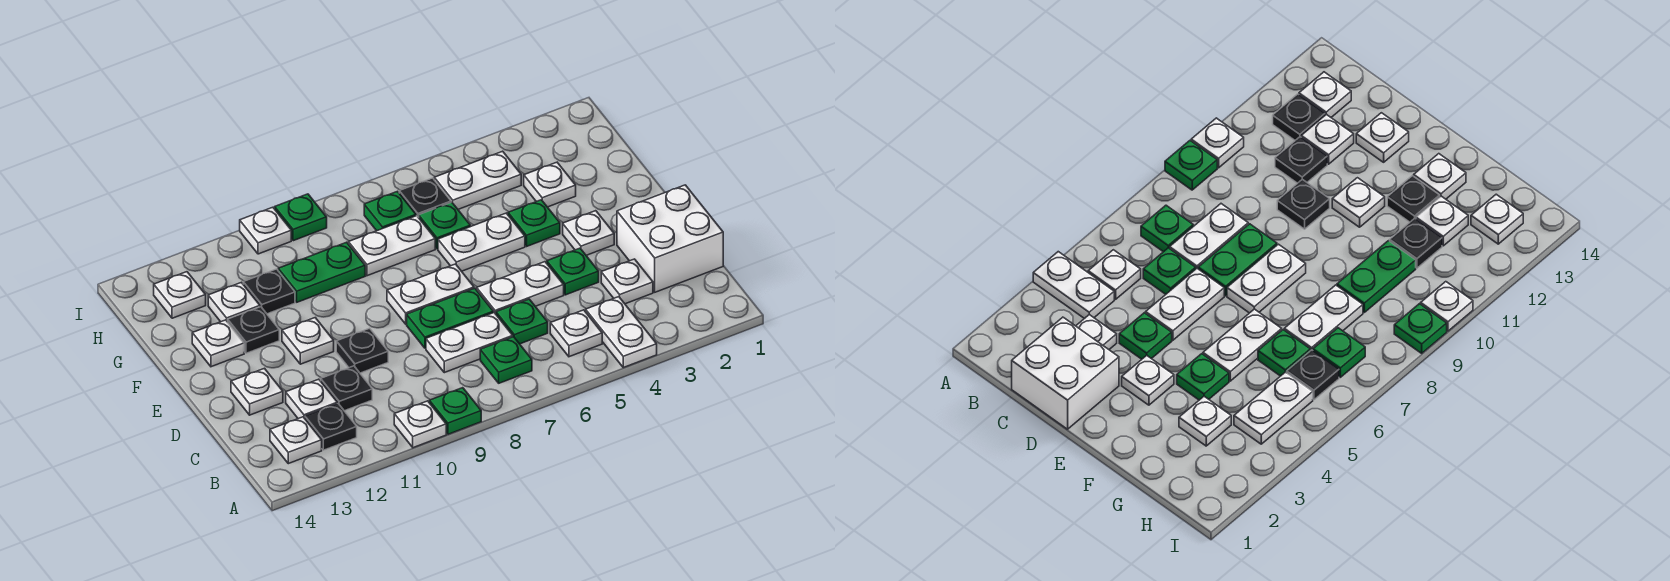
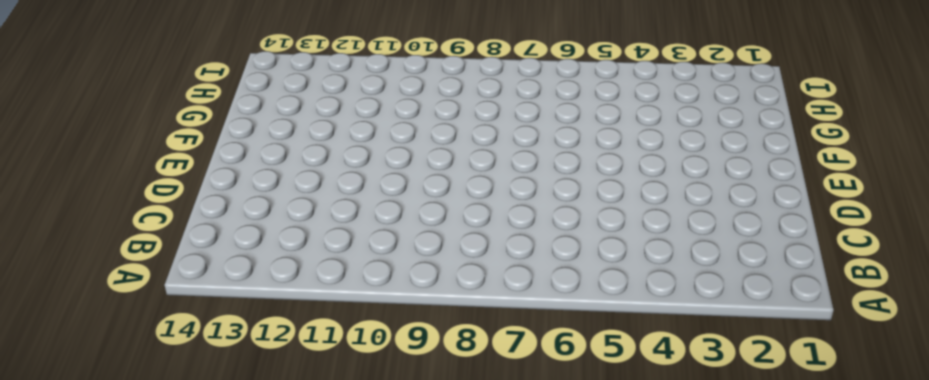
none -> white 1x2 plate [586,297,657,368]
none -> green 1x1 plate [429,388,481,434]
none -> white 1x1 plate [394,401,446,448]
none -> white 1x1 plate [550,310,602,357]

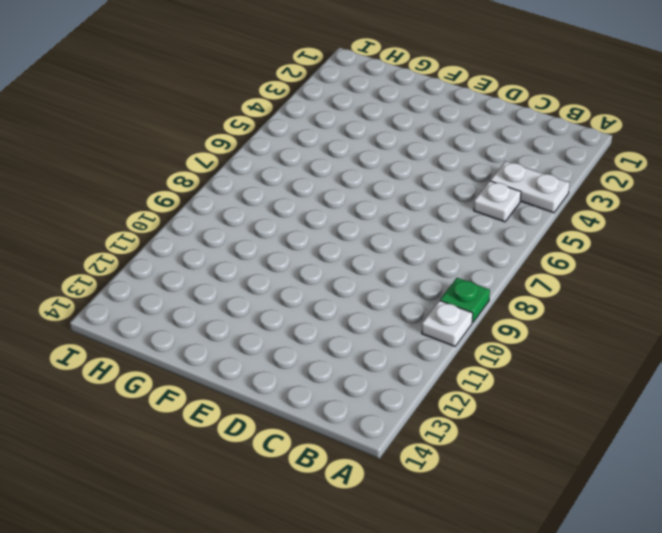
none -> green 1x1 plate [480,337,532,383]
none -> black 1x1 plate [305,404,357,450]
none -> white 1x1 plate [270,417,322,464]
none -> white 2x2 brick [617,185,723,292]

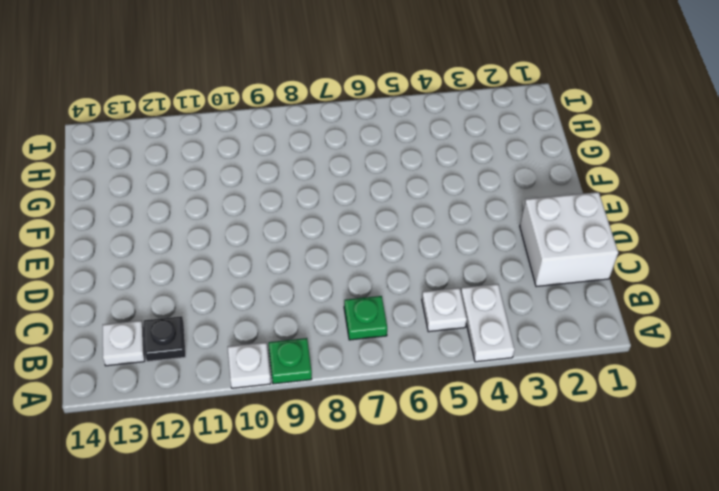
none -> white 1x1 plate [601,259,653,304]
none -> green 1x1 plate [496,299,548,344]
none -> white 1x2 plate [426,313,513,373]
none -> black 1x1 plate [321,366,372,411]

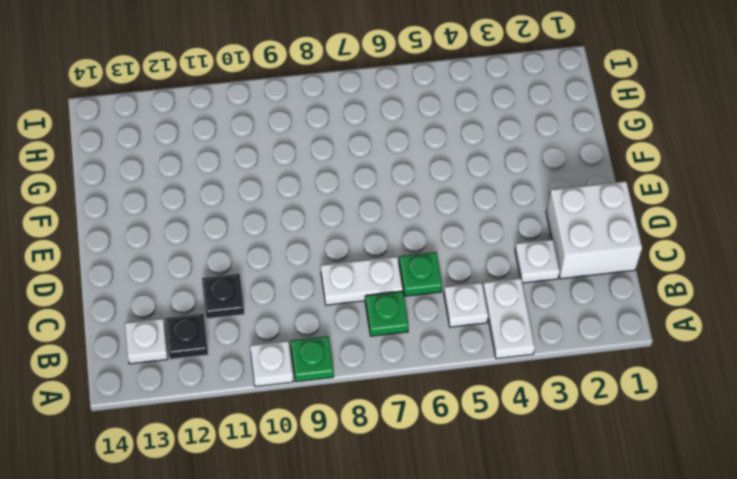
none -> white 1x1 plate [286,379,337,419]
none -> green 1x1 plate [547,248,599,295]
none -> white 1x2 plate [477,262,564,314]
none -> green 1x2 plate [407,288,493,348]

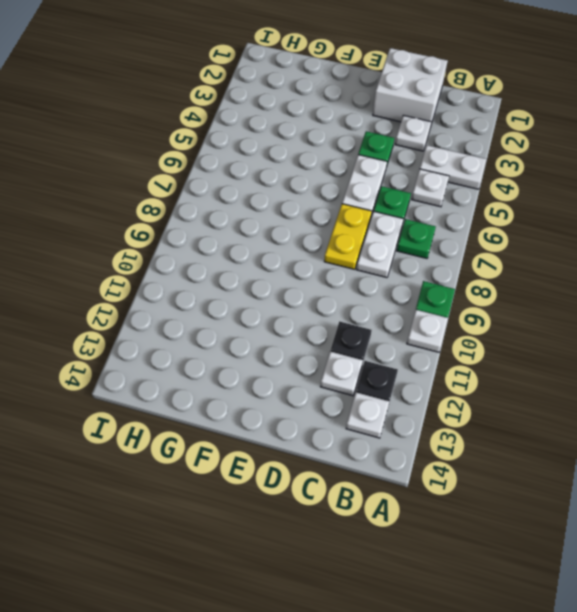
yellow 1x2 plate [324,204,372,269] -> green 1x2 plate [407,288,493,348]
none -> black 1x1 plate [336,328,388,373]
none -> white 1x1 plate [231,368,283,415]
none -> white 1x1 plate [563,211,614,255]
none -> white 1x2 plate [387,264,474,324]

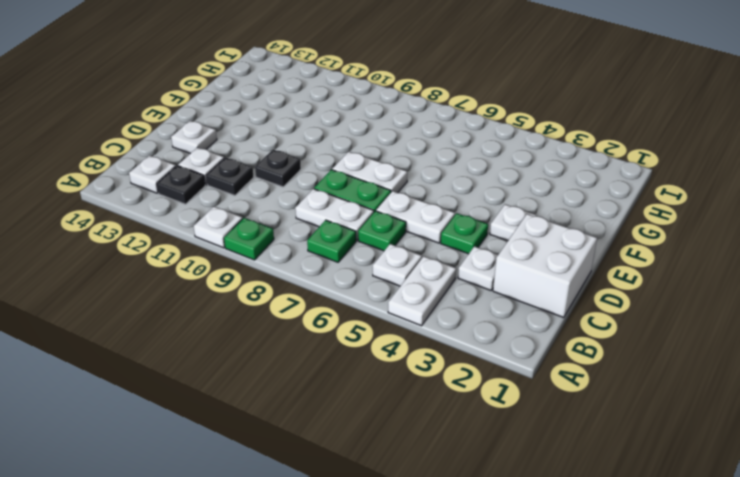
none -> white 1x1 plate [282,318,334,364]
none -> green 1x1 plate [508,200,560,246]
none -> white 1x2 plate [438,213,525,271]
none -> black 1x1 plate [228,307,279,353]

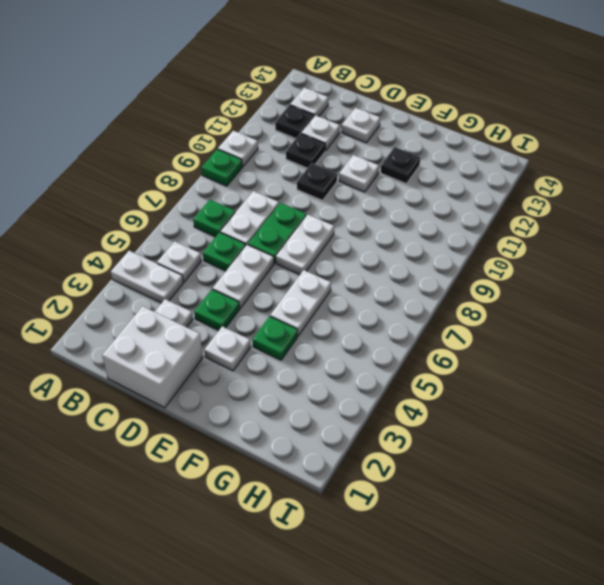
none -> white 1x1 plate [192,320,244,367]
none -> white 1x1 plate [524,162,576,207]
none -> green 1x1 plate [419,202,470,249]
none -> white 1x2 plate [348,216,435,276]

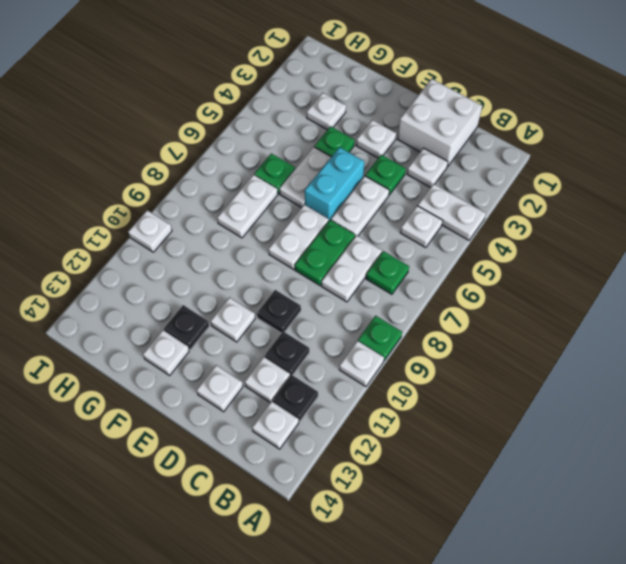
cyan 1x2 brick [305,147,364,220] -> none
none -> green 1x1 plate [496,299,548,344]
none -> green 1x2 plate [278,242,365,302]
none -> black 1x1 plate [243,269,295,314]
none -> white 1x1 plate [208,282,260,322]

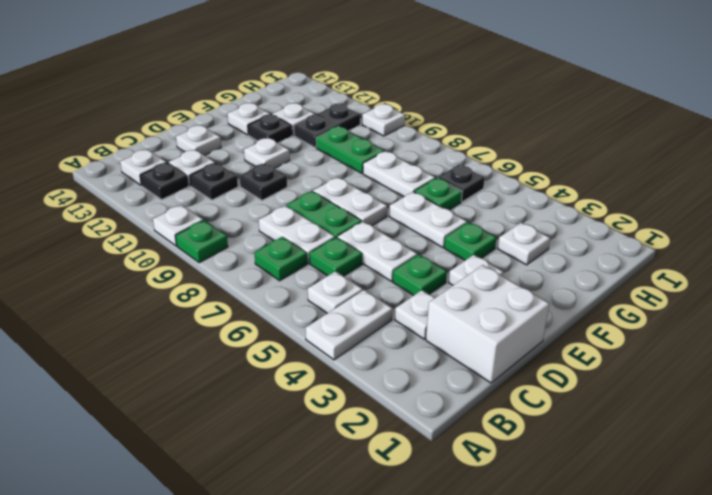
black 1x2 plate [294,104,360,147] -> black 1x1 plate [243,269,295,314]
none -> white 1x2 plate [434,151,521,209]
none -> green 1x1 plate [364,191,416,231]
none -> white 1x1 plate [154,272,206,318]
none -> green 1x1 plate [275,194,327,241]

